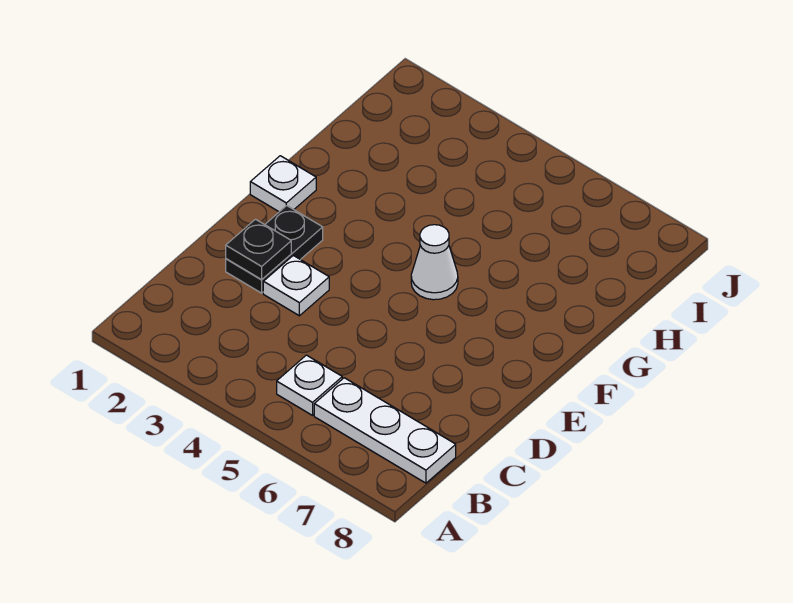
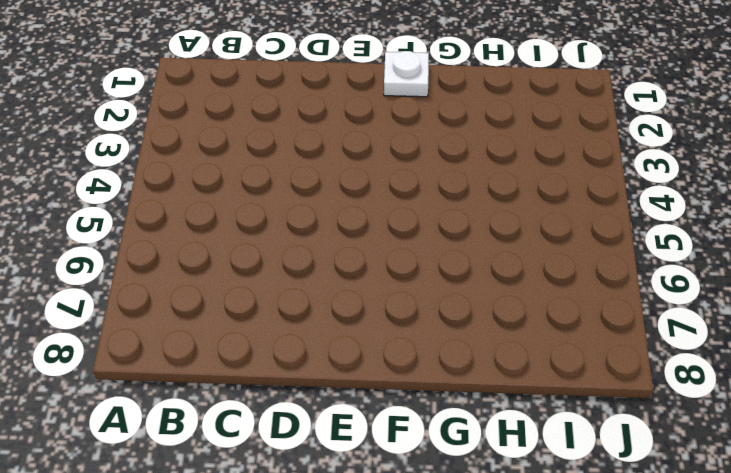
none -> white 1x1 plate [277,355,342,415]
none -> white 1x3 plate [314,378,456,483]

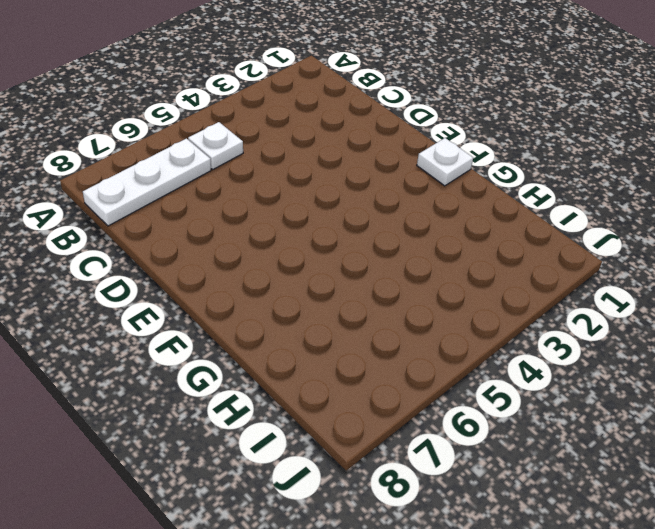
none -> black 1x2 plate [226,206,323,293]
none -> white 1x1 plate [263,255,329,316]

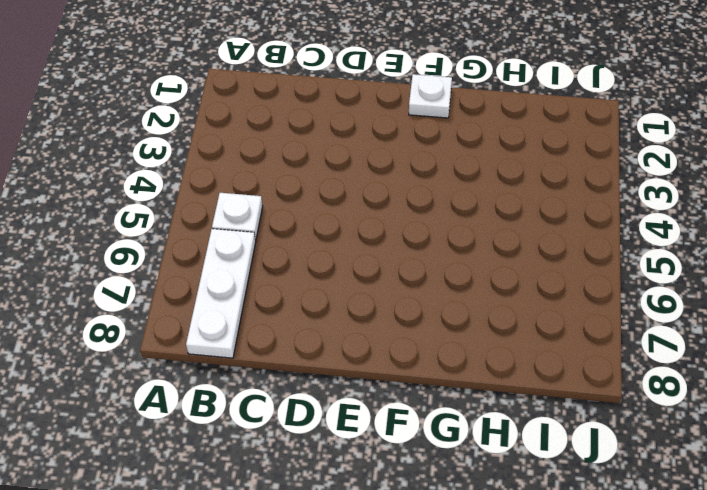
none -> black 1x2 plate [226,206,323,293]
none -> white 1x1 plate [263,255,329,316]

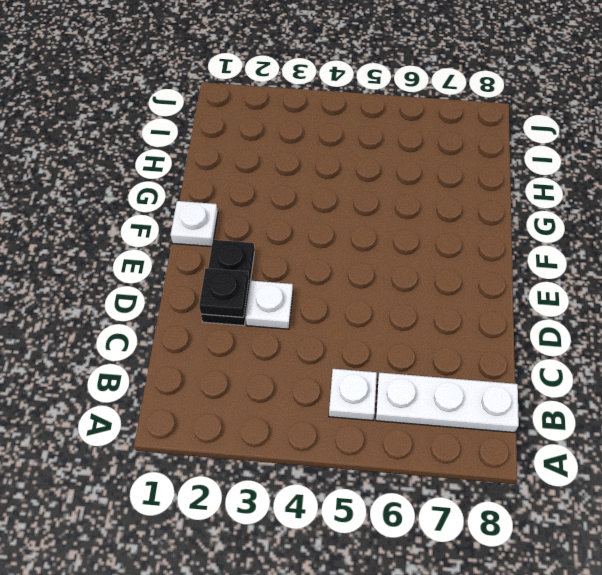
none -> white 1x1 cone [411,225,458,300]

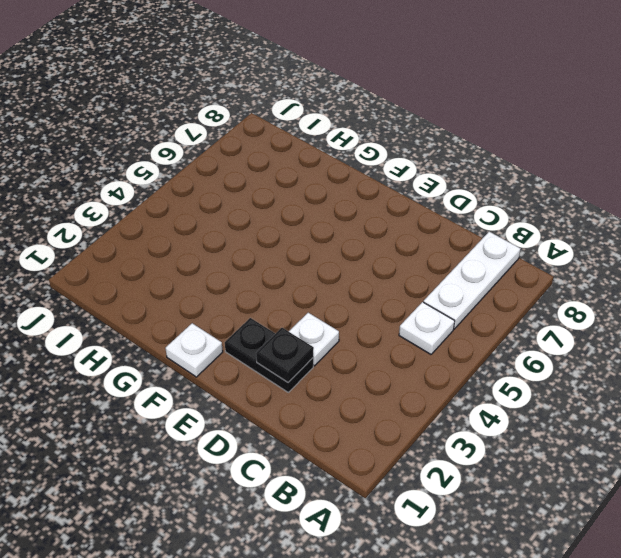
none -> white 1x1 cone [411,225,458,300]

